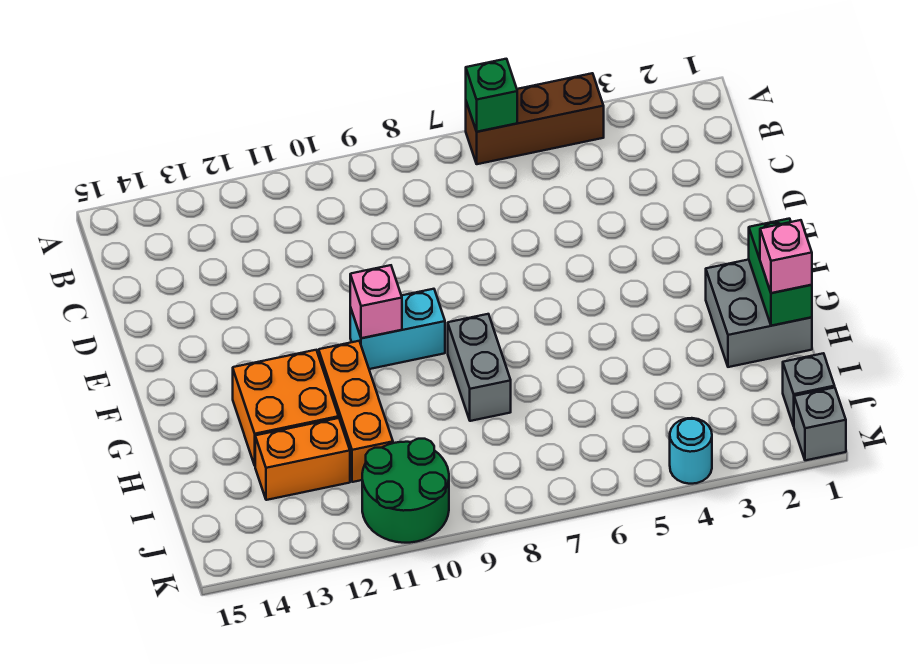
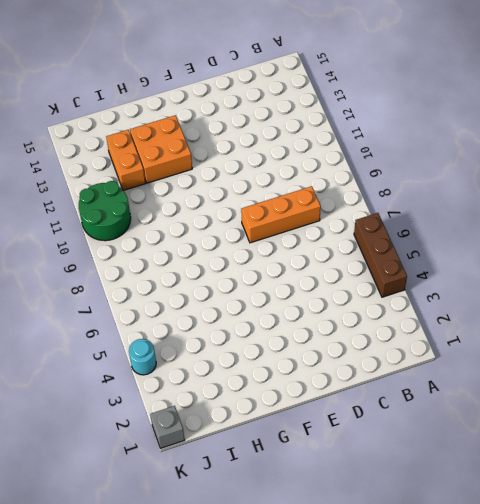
orange 1x3 brick [241,186,321,243] -> orange 1x3 brick moved to [319,341,393,482]
none -> cyan 1x2 brick [350,289,445,369]
none -> grey 2x2 brick [706,260,812,367]
none -> grey 1x2 brick [448,314,511,421]

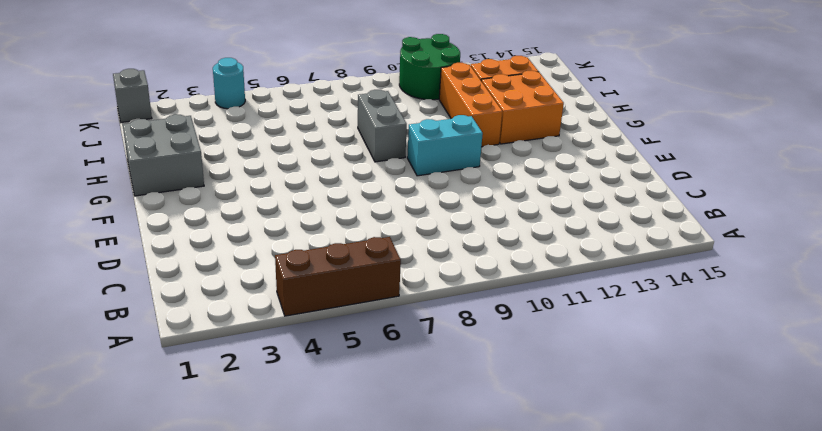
none -> grey 1x1 brick [783,353,835,426]
none -> green 1x1 brick [466,59,517,132]
none -> pink 1x1 brick [350,265,402,338]

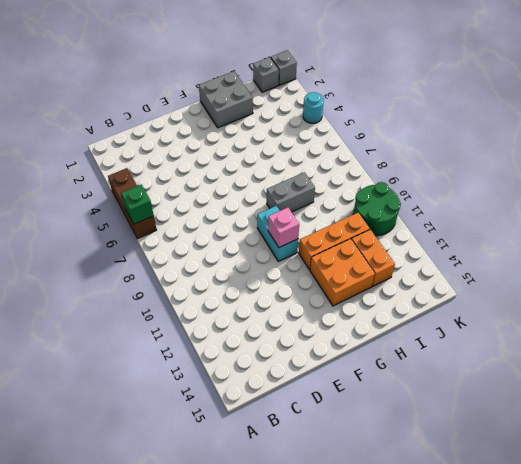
none -> green 1x2 brick [749,219,812,326]
none -> pink 1x1 brick [760,220,812,293]

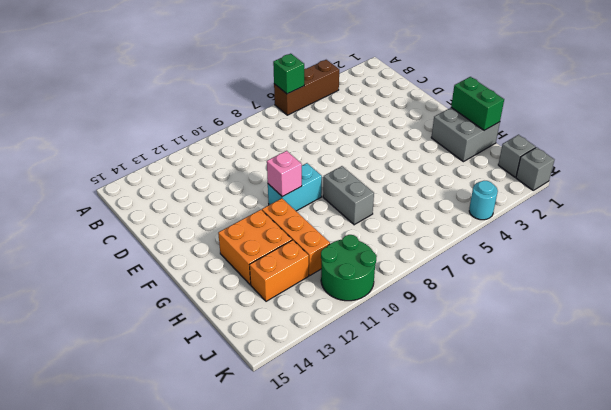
none -> pink 1x1 brick [760,220,812,293]

